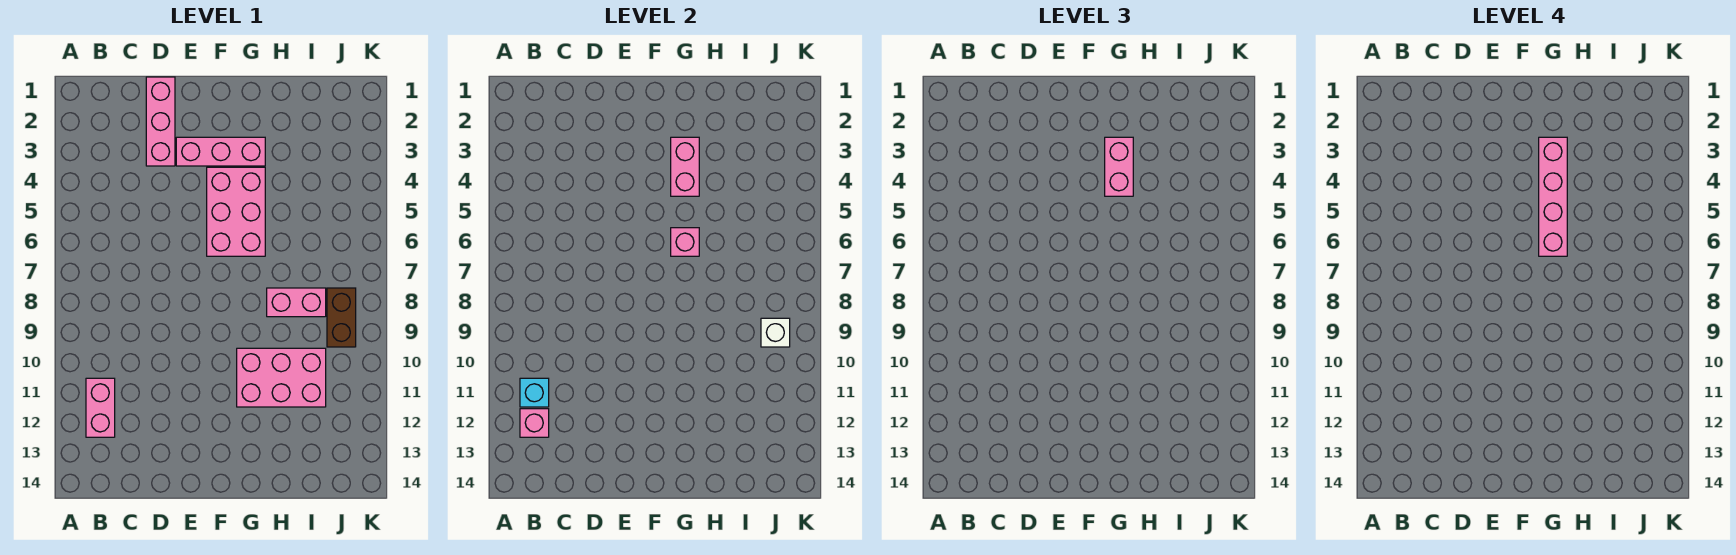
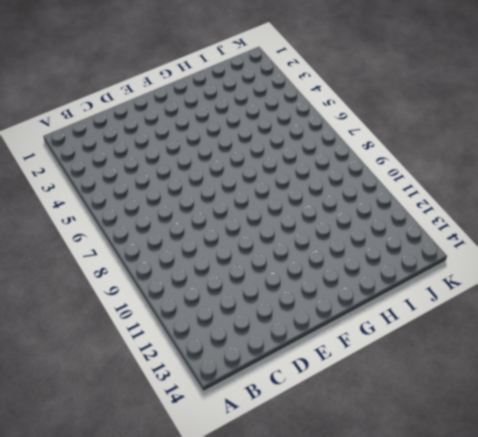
none -> pink 1x2 brick [86,378,115,437]
none -> pink 1x3 brick [146,77,175,166]
none -> pink 1x3 brick [176,137,265,166]

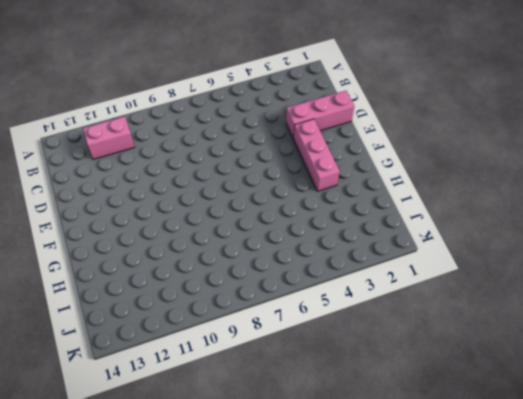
none -> pink 2x3 brick [207,167,265,256]
none -> pink 2x3 brick [237,348,326,407]
none -> pink 1x2 brick [267,288,326,317]

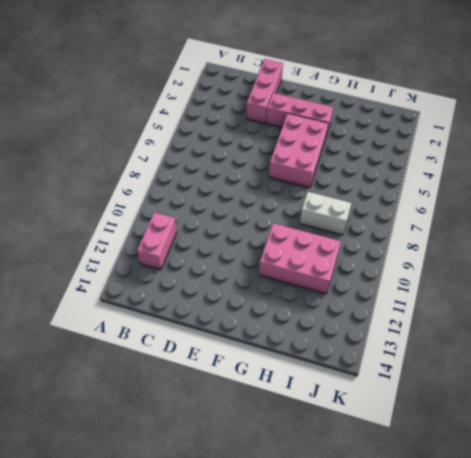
white 1x2 brick [300,192,351,235] -> pink 1x2 brick [267,288,326,317]
none -> brown 1x2 brick [327,288,356,347]
none -> cyan 1x1 brick [520,378,549,407]
none -> pink 1x1 brick [520,409,549,437]

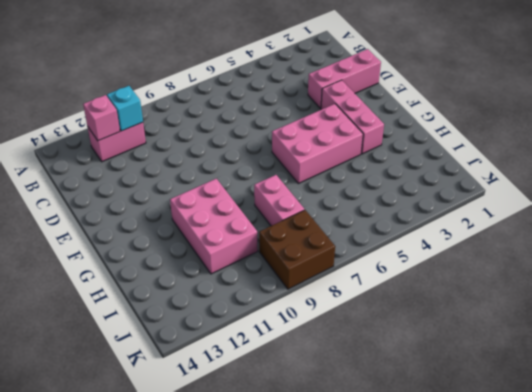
brown 2x2 brick [259,210,335,289] -> brown 1x2 brick [327,288,356,347]
none -> pink 1x2 brick [671,137,699,196]
none -> pink 1x1 brick [671,228,699,256]
none -> white 1x1 brick [761,318,790,347]

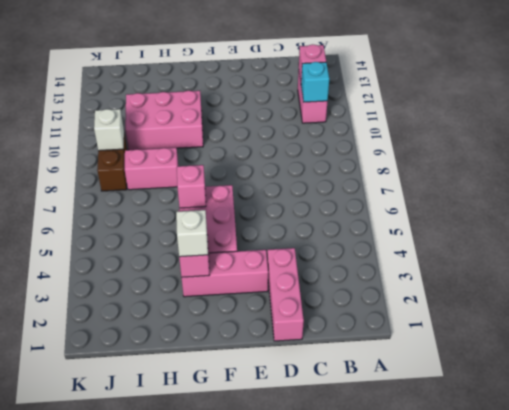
white 1x1 brick [176,210,208,257] -> pink 1x2 brick [1105,137,1133,196]
none -> pink 1x4 brick [1539,137,1567,256]

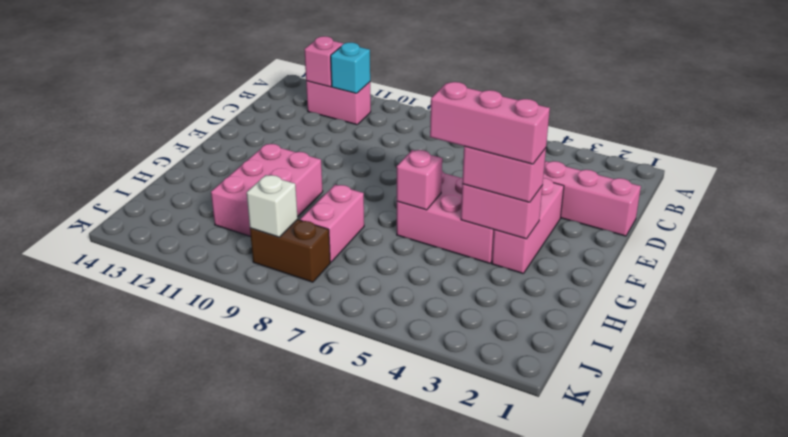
pink 1x3 brick [430,82,550,164] -> pink 1x4 brick [1539,137,1567,256]

